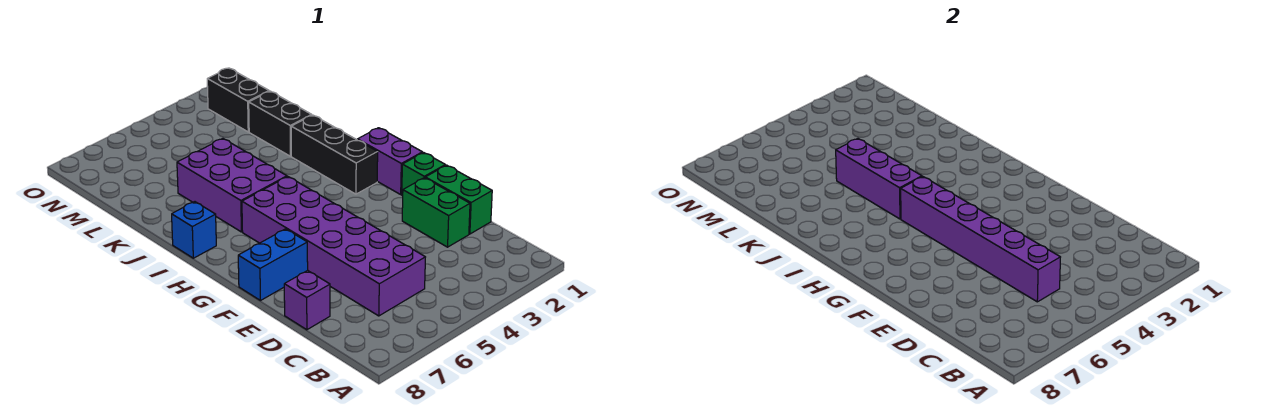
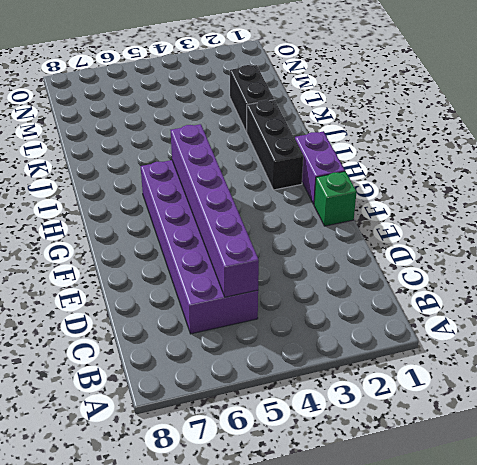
none -> green 1x2 brick [425,165,492,234]
none -> green 1x2 brick [402,178,470,247]
none -> purple 1x1 brick [284,270,330,330]

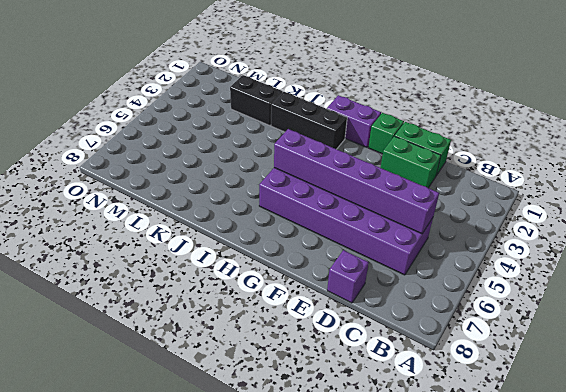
none -> blue 1x2 brick [238,229,308,301]
none -> purple 2x3 brick [177,139,287,232]
none -> blue 1x1 brick [172,202,216,258]

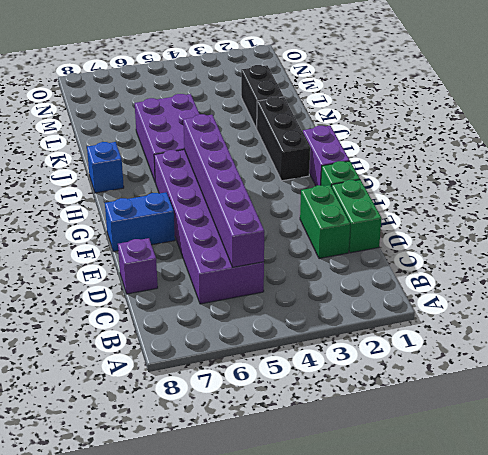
none -> black 1x2 brick [207,68,269,132]
none -> purple 1x3 brick [836,139,922,219]

